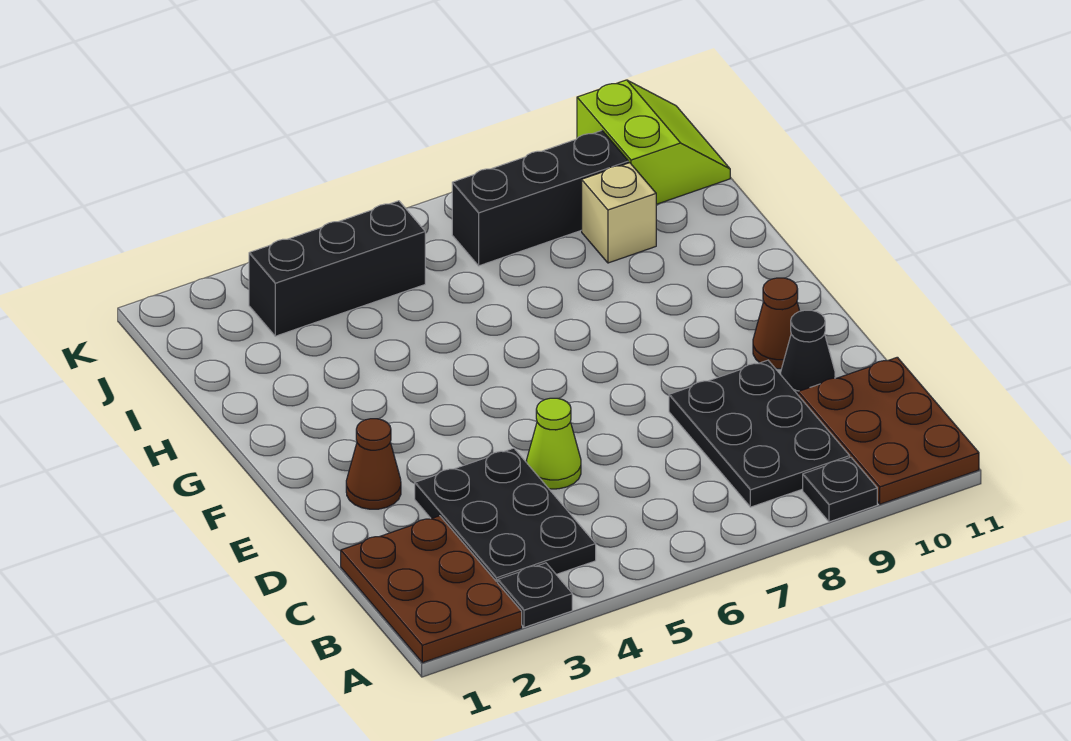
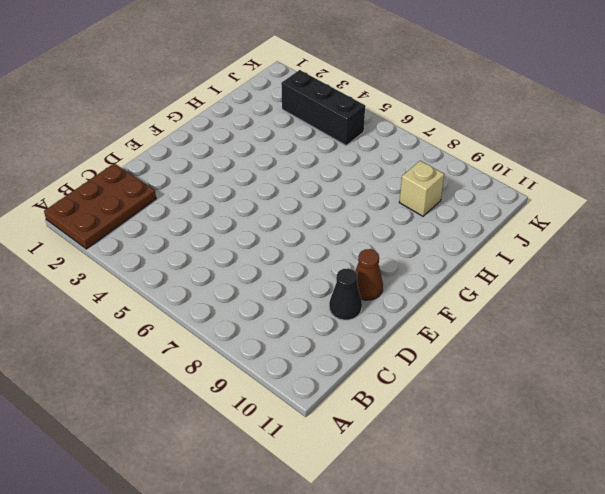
none -> black 1x1 plate [498,563,572,627]
none -> black 1x1 plate [803,457,877,522]
none -> brown 2x3 plate [798,357,979,504]

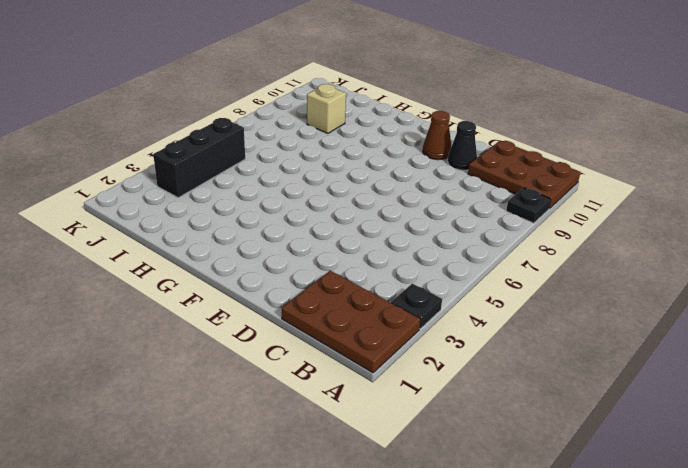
none -> black 2x3 plate [415,448,596,583]
none -> black 2x3 plate [669,360,850,507]
none -> lime 1x1 cone [526,398,581,489]

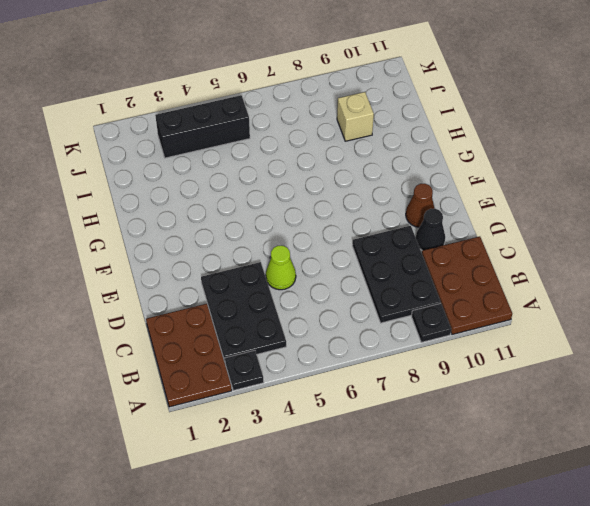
none -> brown 1x1 cone [346,419,401,509]
none -> black 1x3 brick [452,131,629,266]
none -> lime 2x2 slope [577,80,730,204]

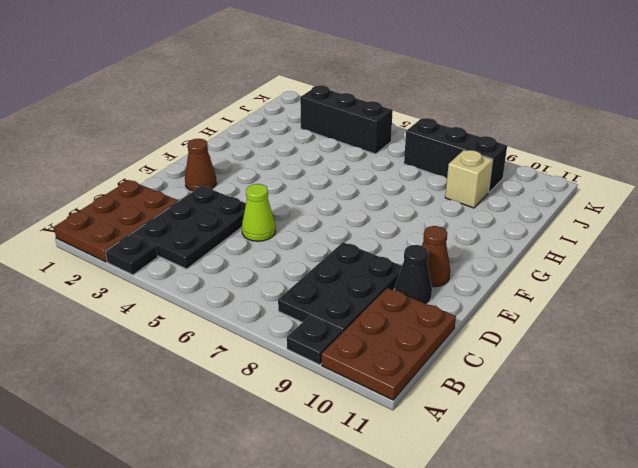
none -> lime 2x2 slope [577,80,730,204]

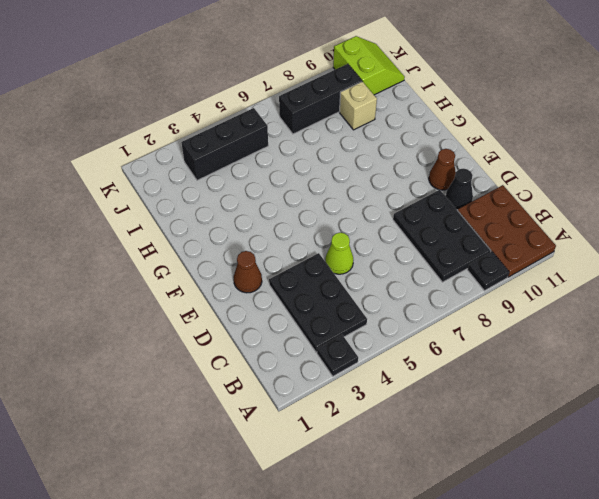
none -> brown 2x3 plate [341,516,522,663]

